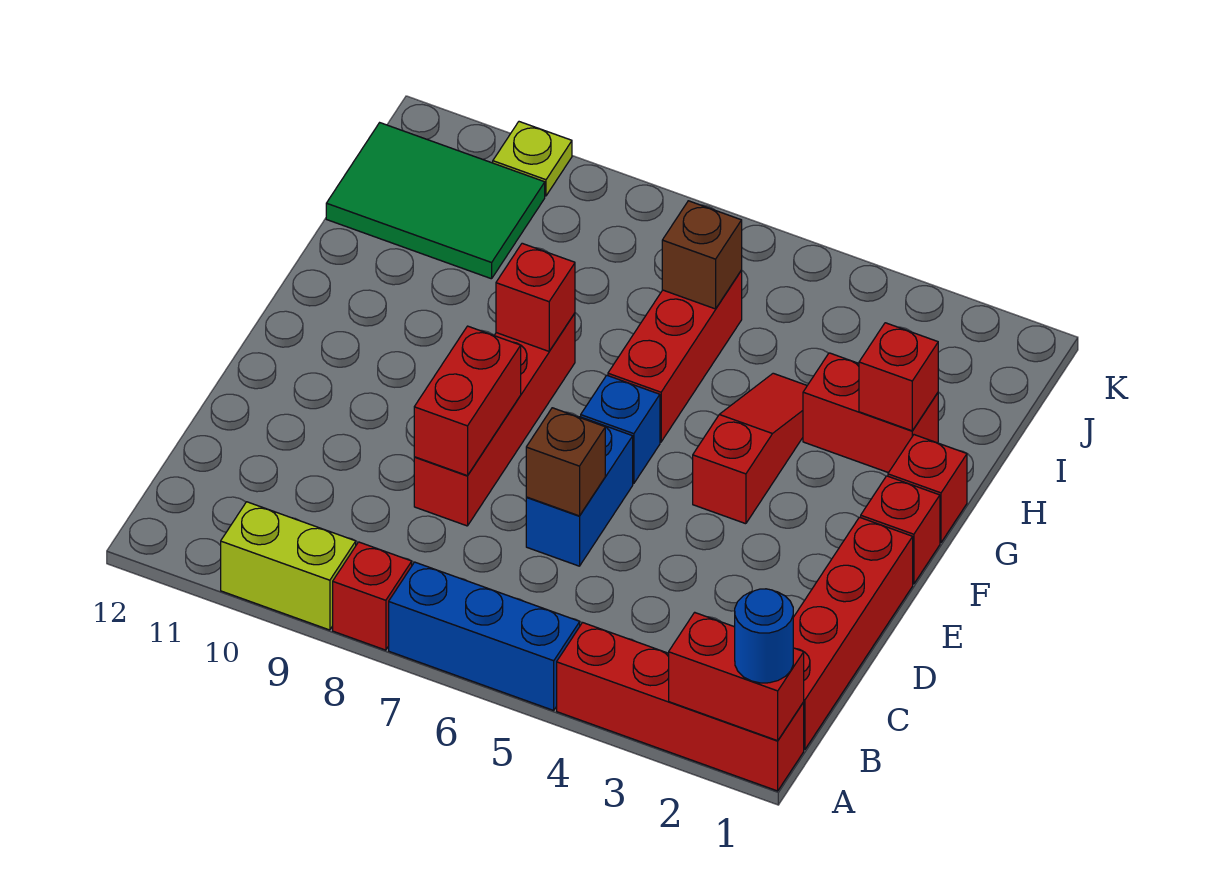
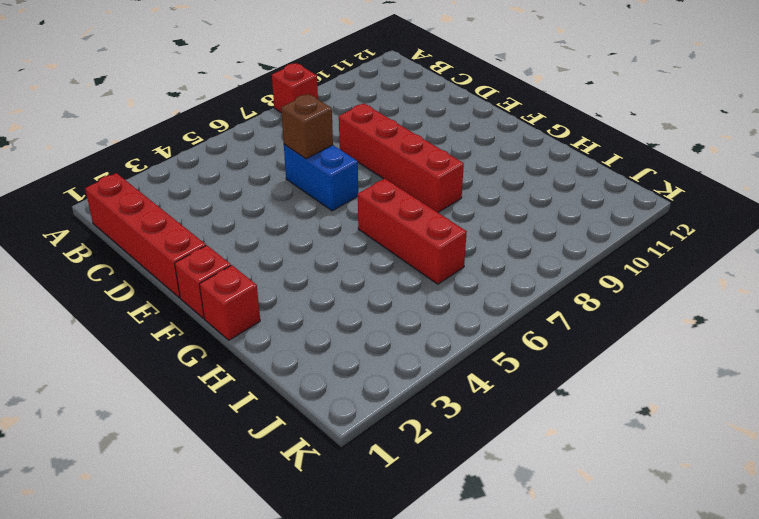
none -> red 1x4 brick [557,623,804,791]
none -> blue 1x3 brick [389,562,580,710]
none -> lime 1x2 brick [221,502,356,630]

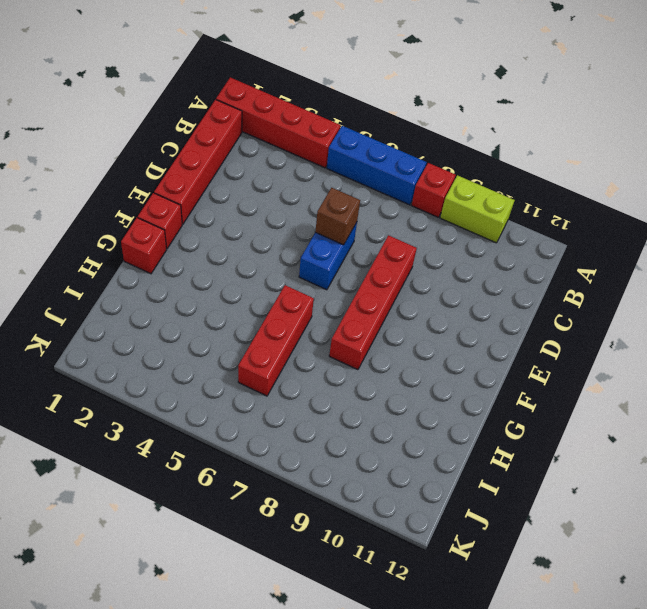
none -> red 1x3 slope [693,373,807,524]
none -> blue 1x1 brick [581,375,660,483]
none -> red 1x2 brick [803,353,938,473]

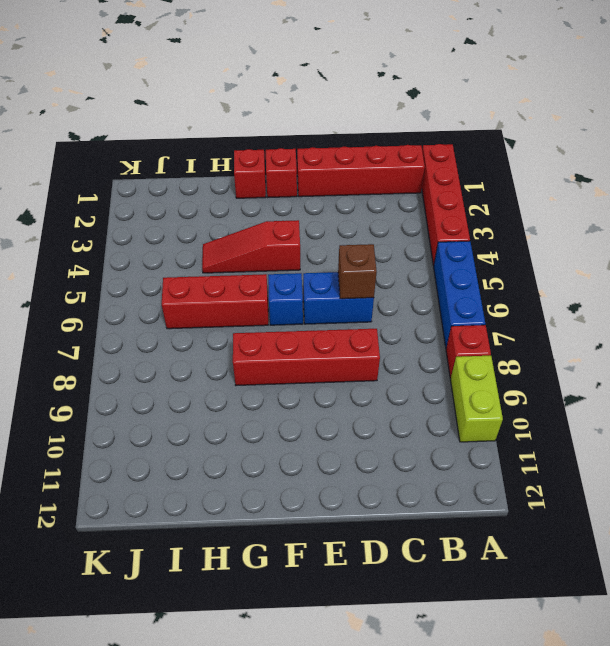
none -> red 1x2 brick [803,353,938,473]
none -> green 2x3 tile [326,123,545,279]
none -> lime 1x1 plate [493,122,572,196]

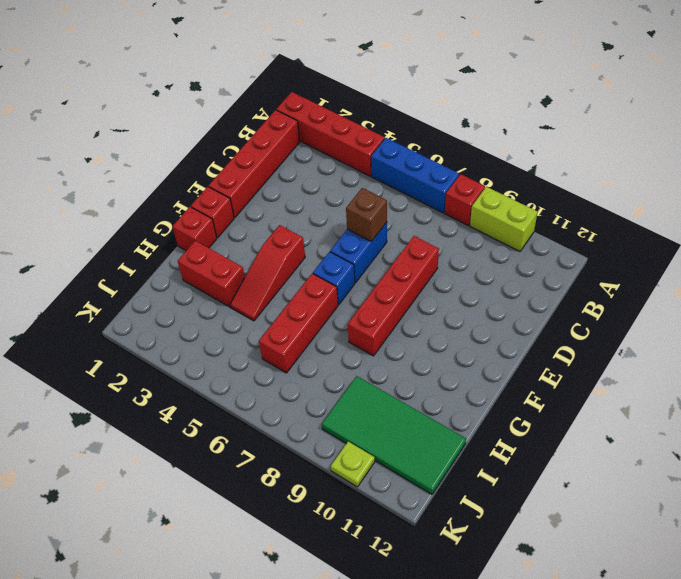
green 2x4 tile [322,376,466,494] -> green 2x3 tile [326,123,545,279]
none -> red 1x2 brick [669,612,804,741]
none -> red 1x2 brick [414,326,521,476]
none -> red 1x1 brick [496,243,575,351]

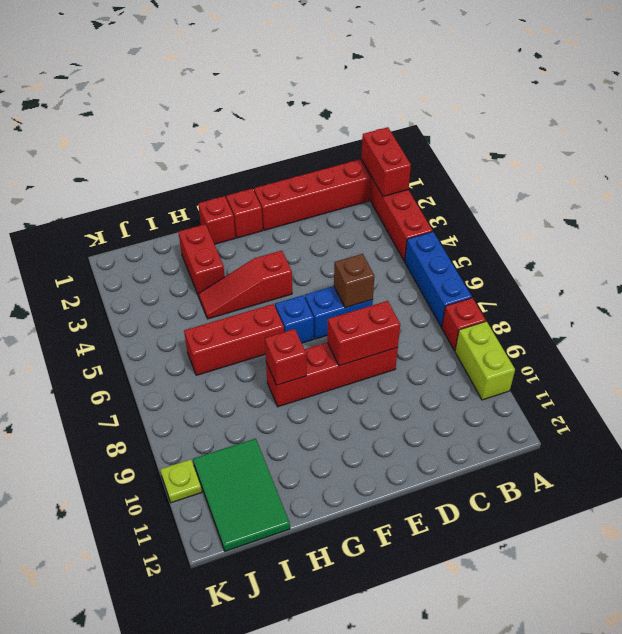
none -> red 1x1 brick [859,323,938,431]
none -> brown 1x1 brick [662,201,742,309]
none -> blue 1x1 round brick [735,589,793,683]

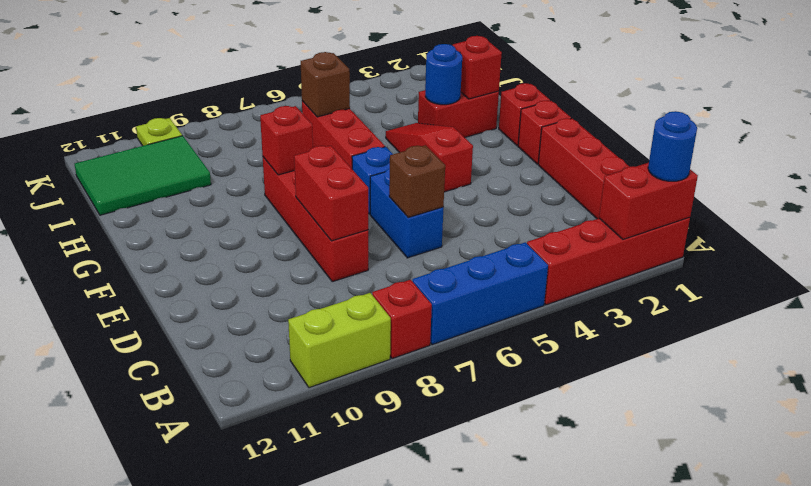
blue 1x1 round brick [425,44,462,105] -> none

